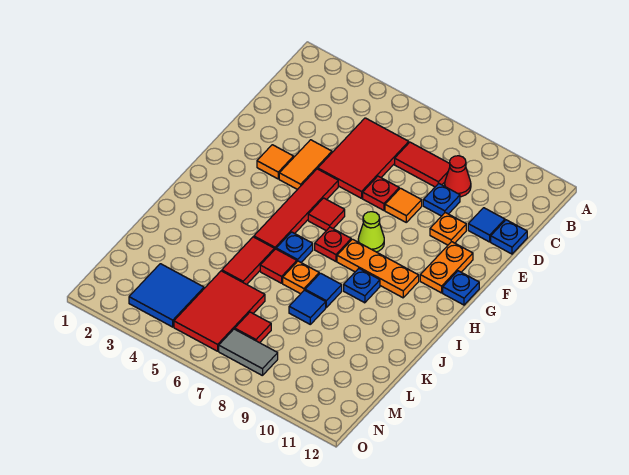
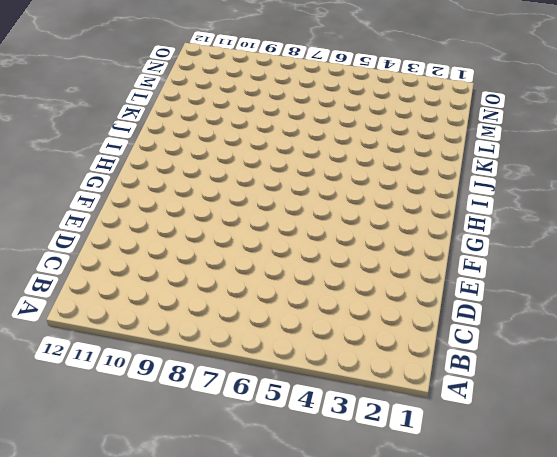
none -> red 2x3 tile [318,118,409,198]
none -> red 1x2 tile [395,142,450,187]
none -> red 1x1 cone [445,156,471,197]

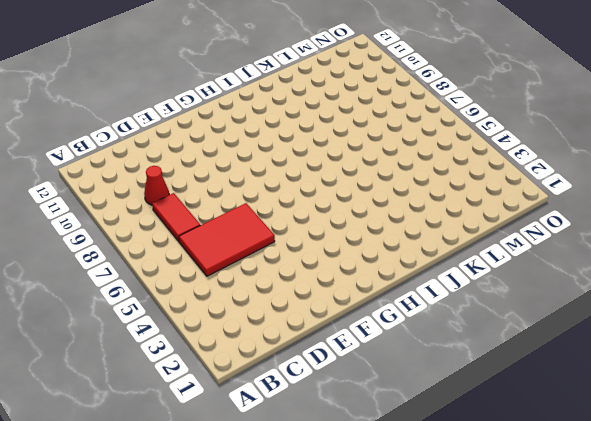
none -> blue 1x1 plate [423,183,460,216]
none -> blue 1x1 tile [468,208,505,242]
none -> blue 1x1 plate [491,220,527,254]

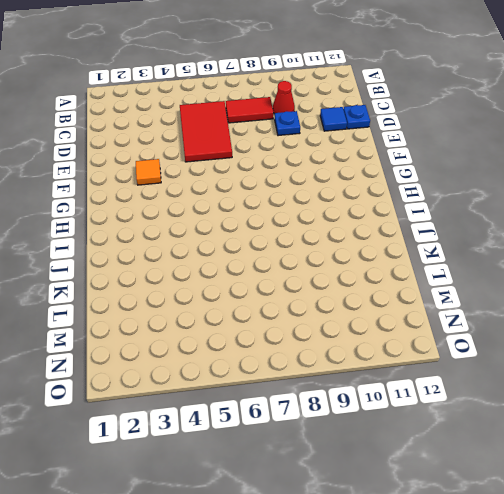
none -> orange 1x2 tile [279,140,332,190]
none -> red 1x1 plate [363,176,399,210]
none -> orange 1x1 tile [385,188,422,222]

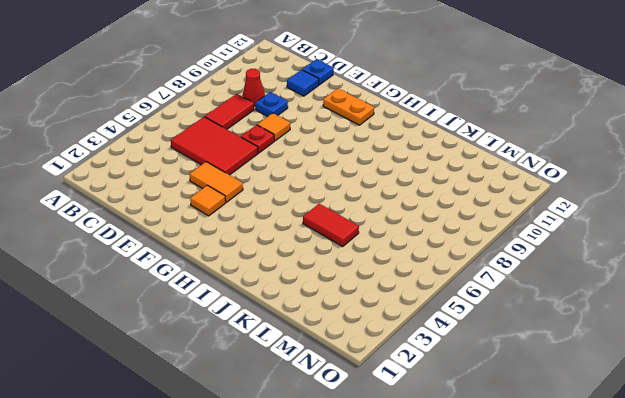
none -> orange 1x1 plate [430,213,466,245]
none -> red 1x4 tile [254,169,338,250]
none -> red 1x1 tile [308,198,345,231]

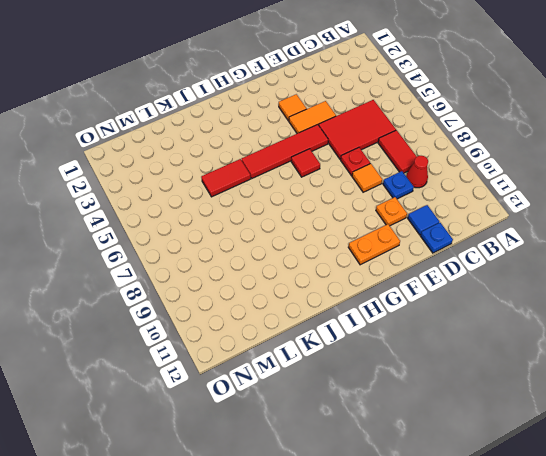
none -> lime 1x1 cone [358,212,384,252]
none -> blue 1x1 plate [443,271,479,305]
none -> red 1x1 plate [315,227,351,261]

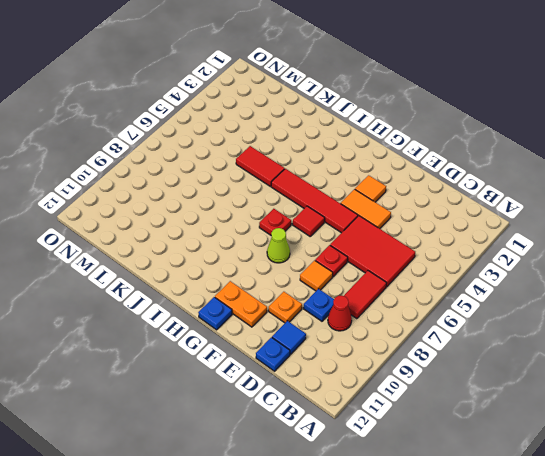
none -> orange 1x3 plate [337,239,419,298]
none -> blue 1x1 plate [276,232,313,262]
none -> blue 1x1 plate [344,269,380,303]

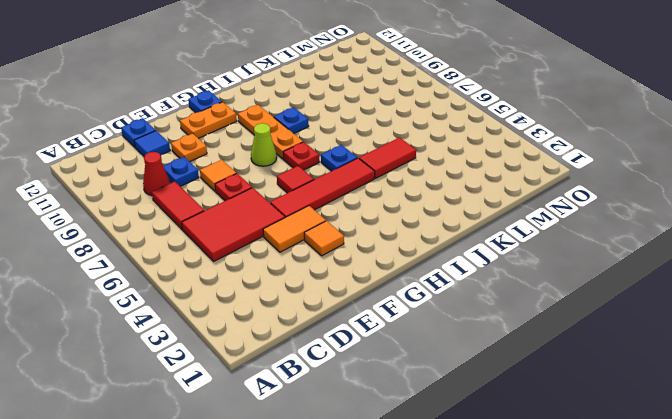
none -> red 1x1 tile [260,249,297,283]
none -> orange 1x1 plate [283,261,319,294]
none -> blue 1x1 tile [305,273,342,307]

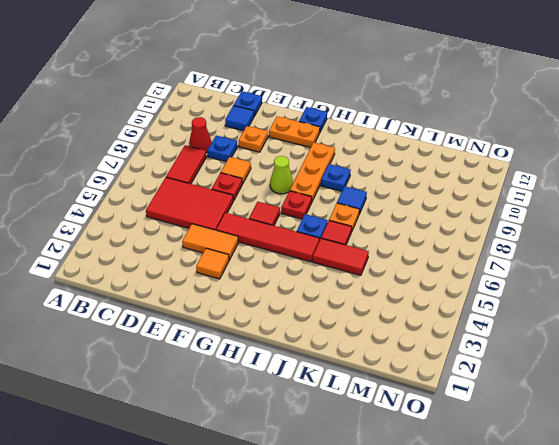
none -> blue 1x1 tile [289,290,326,324]
none -> red 2x3 tile [174,271,265,351]
none -> blue 2x2 tile [129,264,204,327]

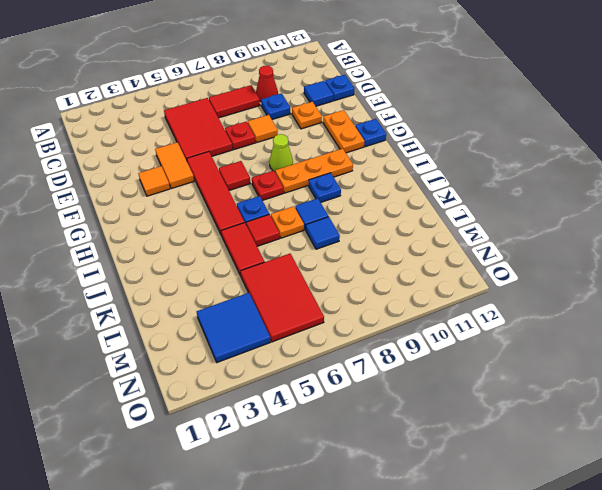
none -> red 1x1 tile [235,312,271,343]
none -> grey 1x2 tile [219,329,278,376]

